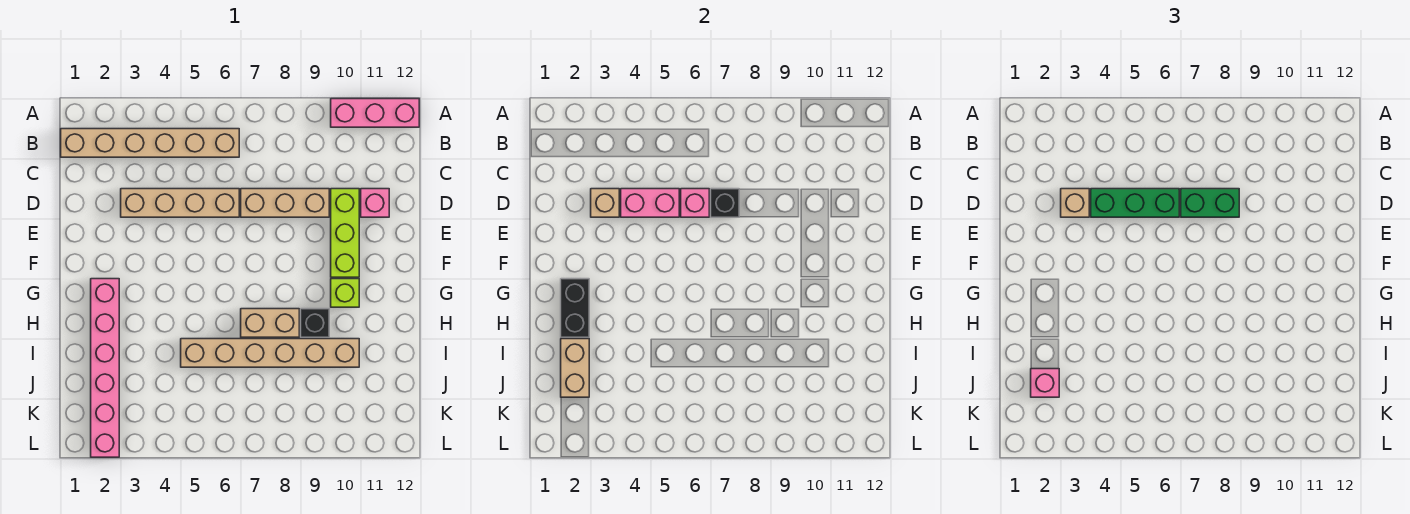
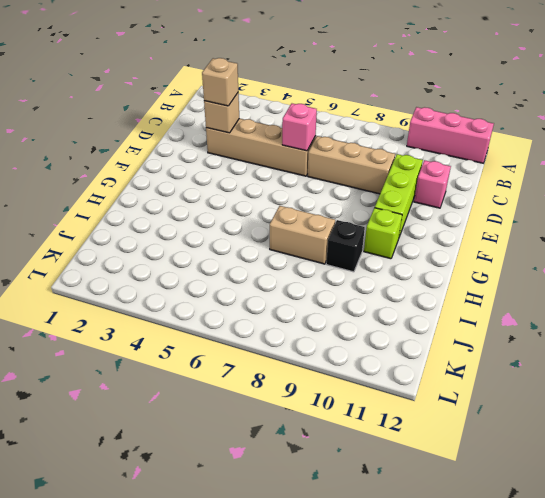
none -> tan 1x6 brick [61,129,239,157]
none -> pink 1x6 brick [91,279,119,457]
none -> tan 1x6 brick [181,339,359,367]

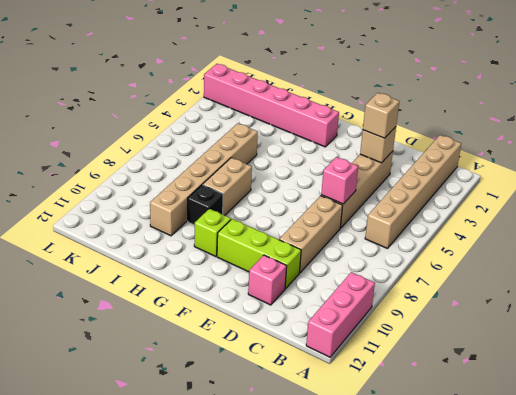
none -> pink 1x2 brick [621,189,679,217]
none -> black 1x1 brick [711,189,739,217]
none -> black 1x2 brick [561,279,589,337]

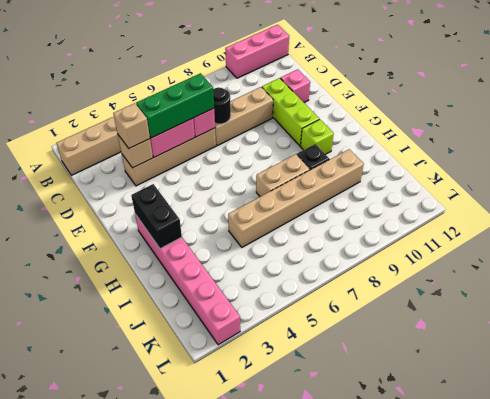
black 1x1 round brick [213,87,231,124] -> black 1x1 brick [711,189,739,217]
none -> tan 1x2 brick [561,339,589,397]
none -> green 1x2 brick [1181,189,1239,217]
none -> pink 1x1 brick [1031,369,1059,397]

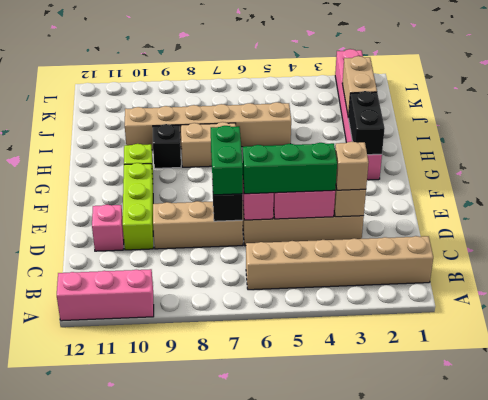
green 1x2 brick [211,126,243,195] -> green 1x2 brick turned to [1181,189,1239,217]
none -> pink 1x1 brick [1031,369,1059,397]

